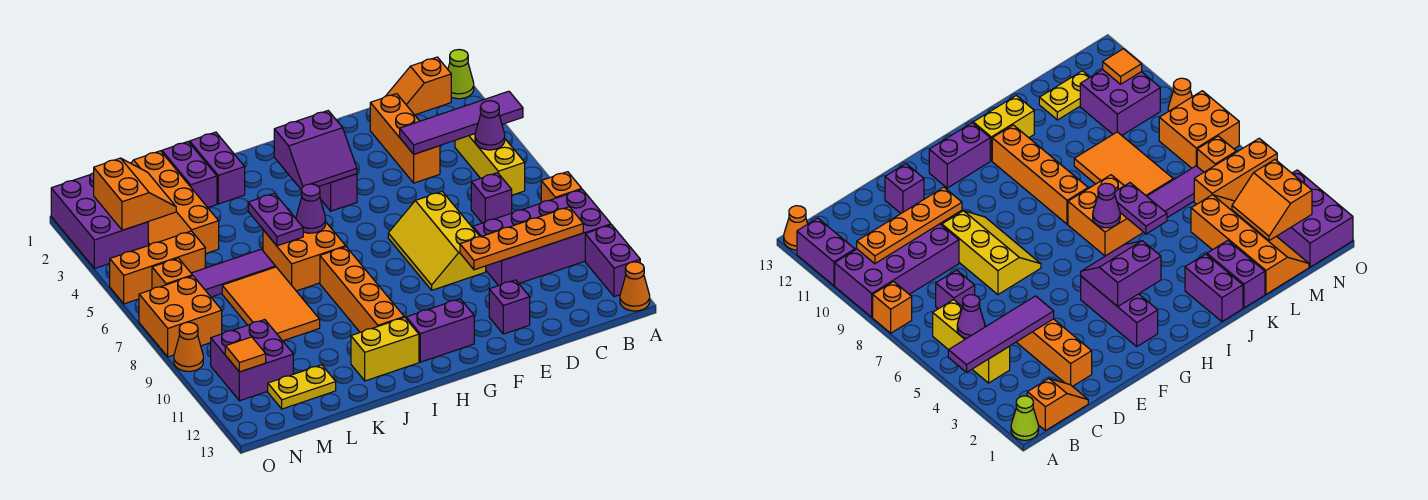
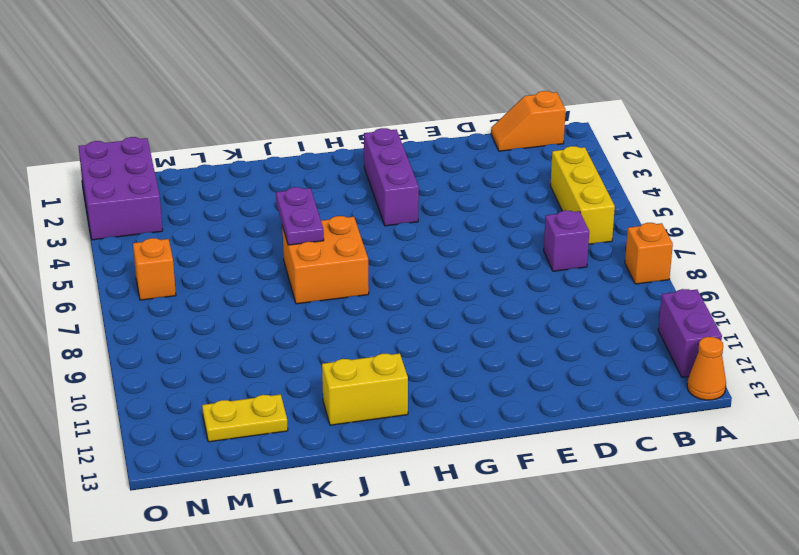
none -> lime 1x1 cone [448,49,474,99]
none -> purple 2x4 brick [473,189,611,286]
none -> orange 1x3 brick [370,94,440,183]
none -> yellow 2x3 slope [388,192,486,290]

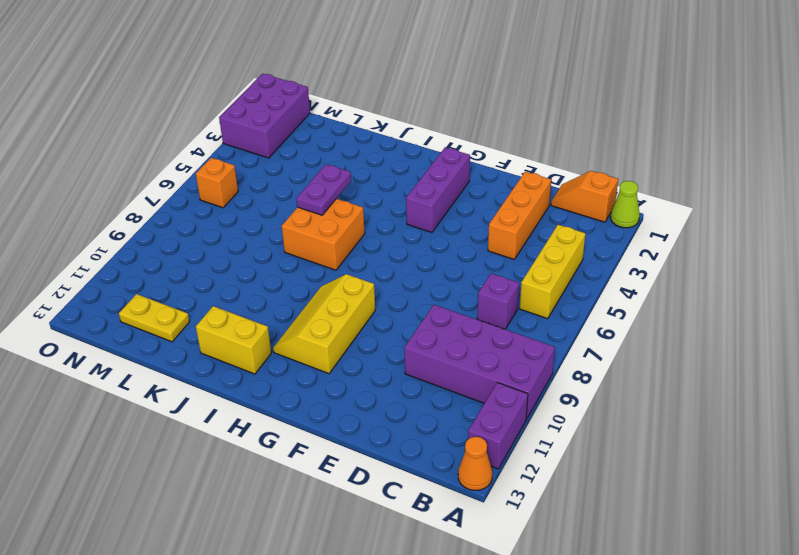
yellow 2x3 slope [273,274,375,374] -> yellow 2x3 slope moved to [388,192,486,290]
none -> orange 1x1 brick [541,172,582,203]
none -> purple 1x1 brick [489,280,530,334]
none -> purple 1x2 brick [406,299,474,362]
none -> orange 1x4 brick [320,247,404,332]

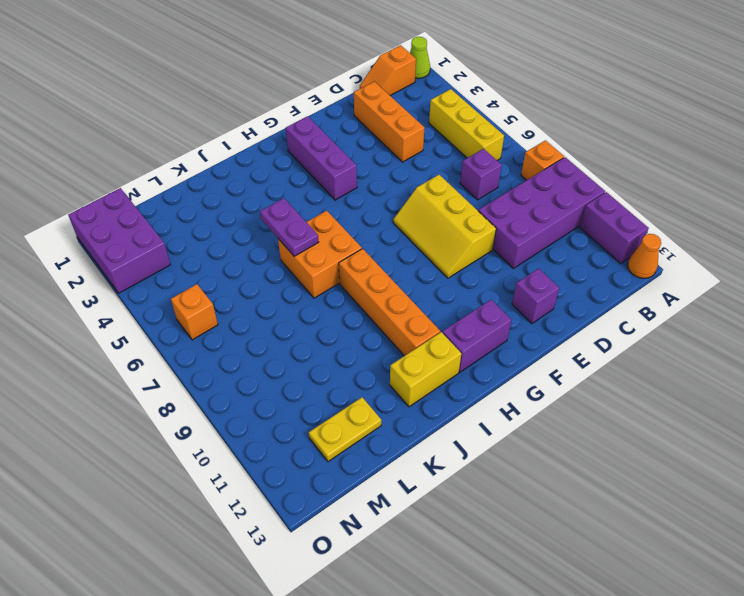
none -> purple 1x2 brick [190,132,245,204]
none -> purple 1x2 brick [162,142,217,207]
none -> purple 1x3 tile [191,249,276,297]
none -> orange 2x3 tile [222,267,320,341]

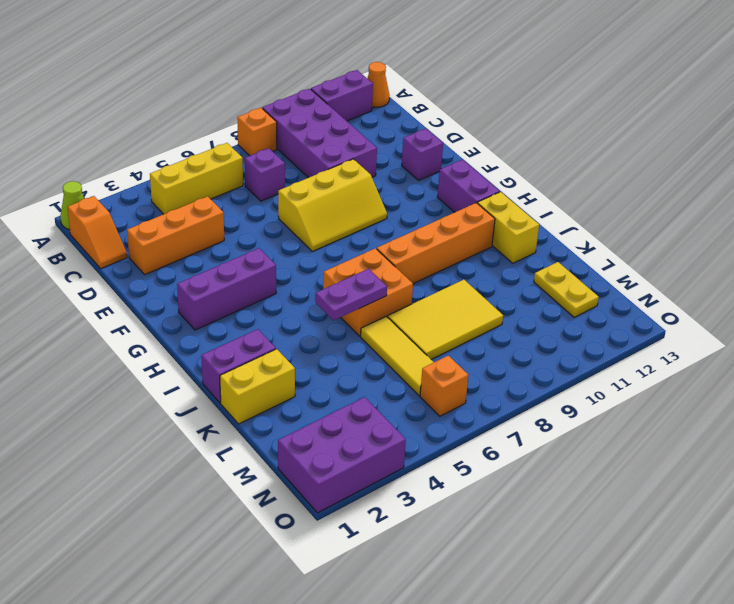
yellow 1x2 brick [220,349,295,424] -> purple 1x2 brick [162,142,217,207]
yellow 1x3 tile [361,316,434,396] -> purple 1x3 tile [191,249,276,297]
yellow 2x3 tile [388,280,503,359] -> orange 2x3 tile [222,267,320,341]
none -> orange 2x4 slope [131,151,219,254]
none -> orange 1x3 brick [110,231,205,304]
none -> purple 2x2 brick [211,320,293,401]
none -> orange 2x2 brick [139,276,222,357]

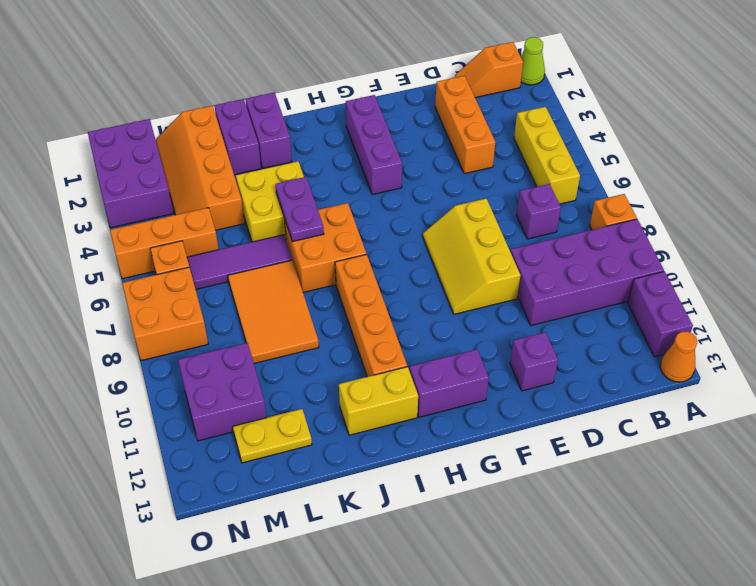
yellow 2x2 brick [236,161,304,242] -> none
none -> orange 1x1 cone [174,322,203,371]
none -> purple 1x4 tile [400,91,523,154]
none -> purple 1x1 cone [475,101,505,150]
none -> orange 1x4 plate [460,207,583,270]

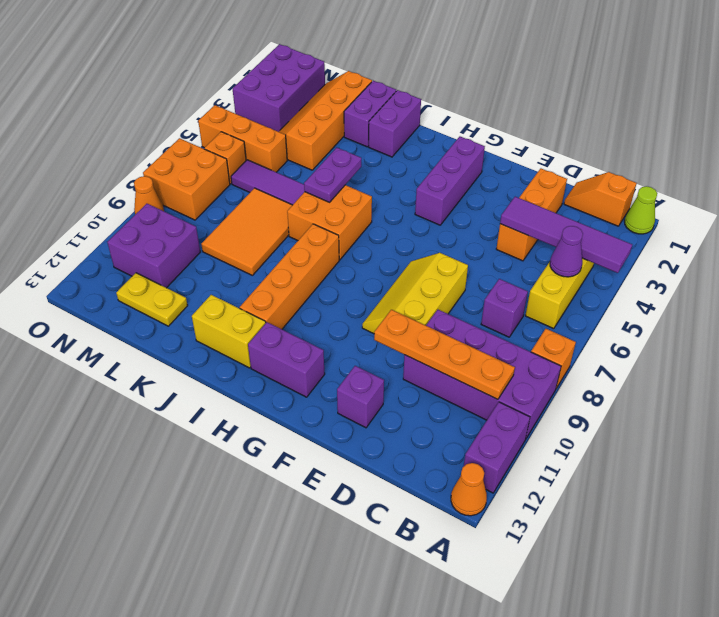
none -> purple 2x2 slope [274,111,357,189]
none -> purple 1x1 cone [296,184,326,233]
none -> orange 2x2 slope [94,158,176,230]
none -> orange 1x1 tile [225,337,266,372]

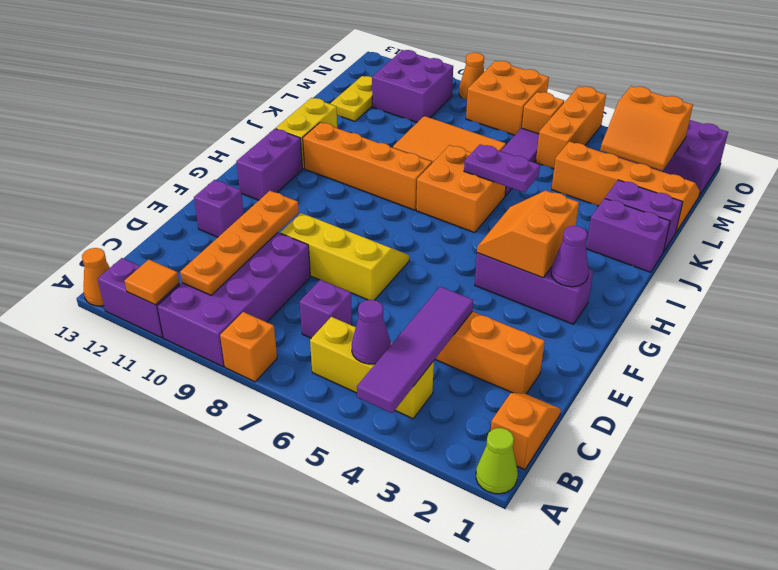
orange 1x1 tile [124,260,179,305] -> orange 1x1 tile moved to [225,337,266,372]
purple 1x1 cone [551,226,589,287] -> purple 1x1 cone moved to [296,184,326,233]
orange 2x2 slope [477,191,579,278] -> purple 2x2 slope [274,111,357,189]

